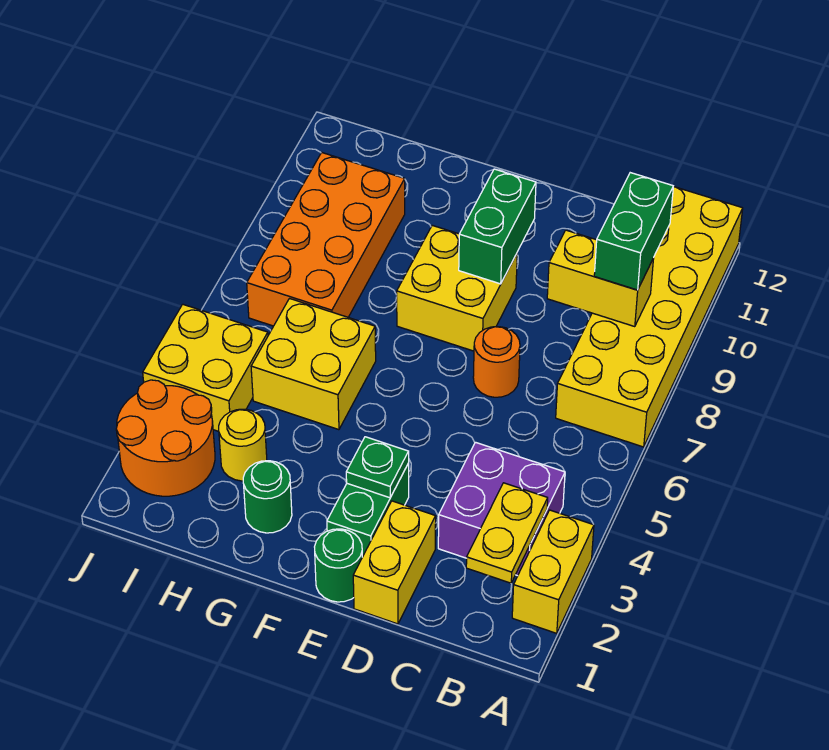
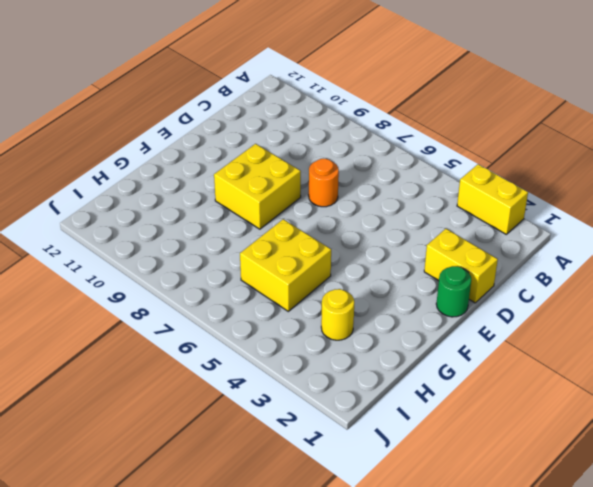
none -> yellow 2x6 brick [556,187,743,447]
none -> purple 2x2 brick [438,442,565,576]
none -> green 1x2 brick [327,463,409,557]

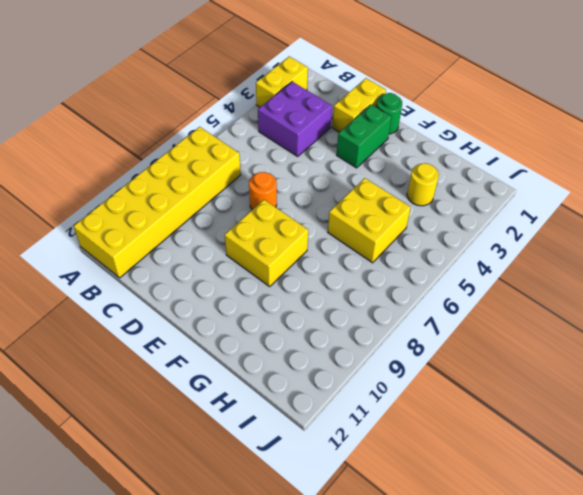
none -> green 1x1 round brick [243,461,292,533]
none -> orange 2x4 brick [247,153,405,326]
none -> orange 2x2 round brick [116,380,215,496]

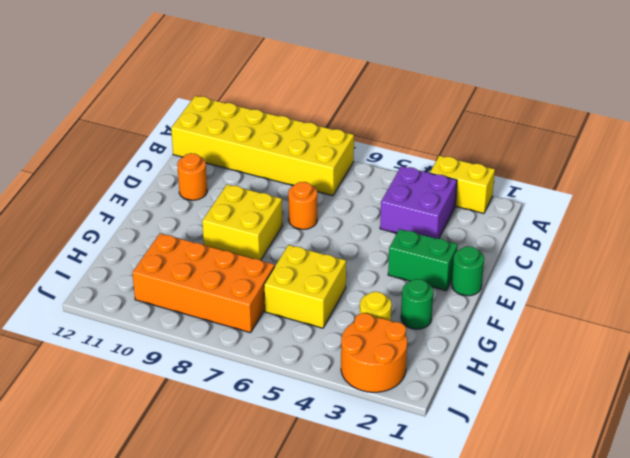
orange 1x1 round brick [177,153,207,200] -> none
none -> yellow 1x2 brick [353,501,436,624]
none -> yellow 2x2 brick [143,304,268,431]
none -> yellow 1x2 plate [466,483,548,583]

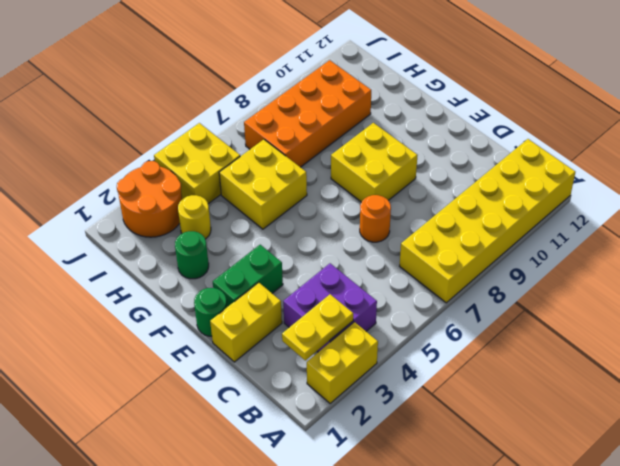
none -> yellow 1x2 brick [547,230,654,327]
none -> green 1x1 plate [346,437,409,498]
none -> green 1x2 brick [459,169,536,284]

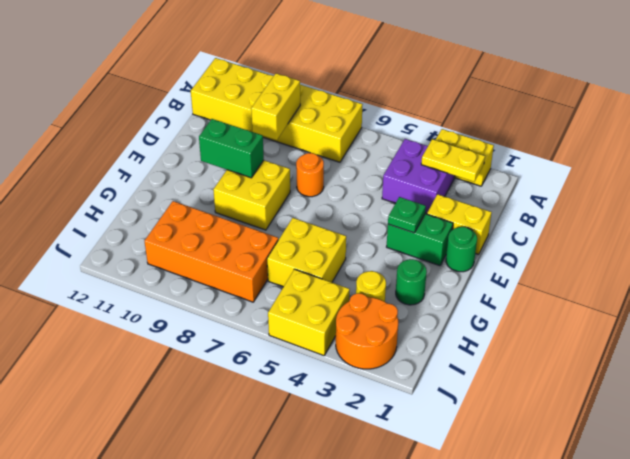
none -> green 1x2 brick [594,173,673,290]

